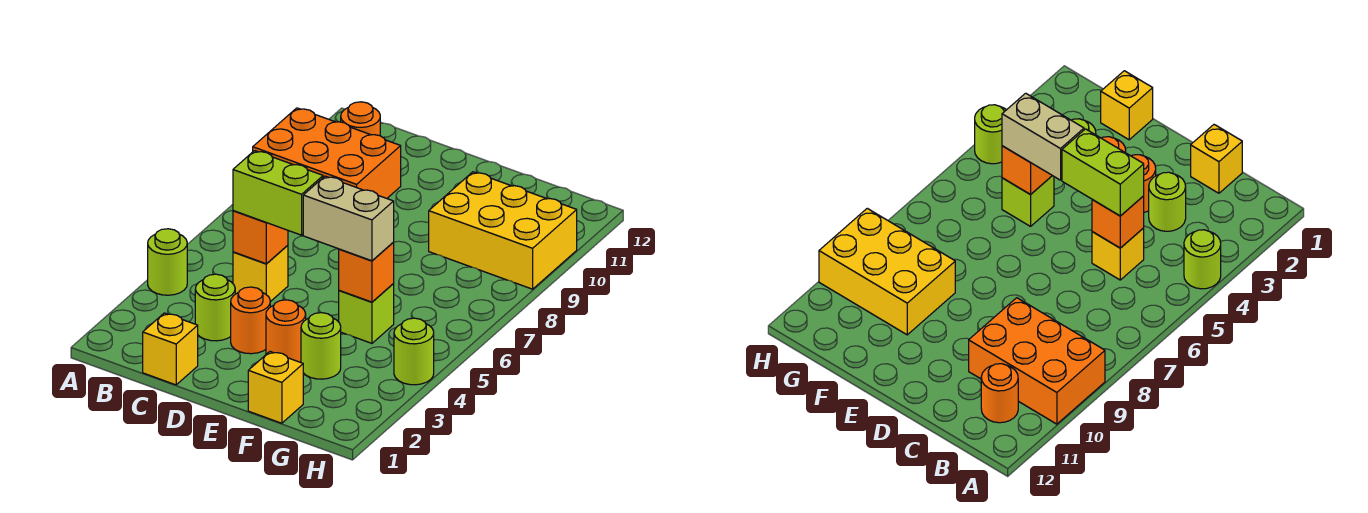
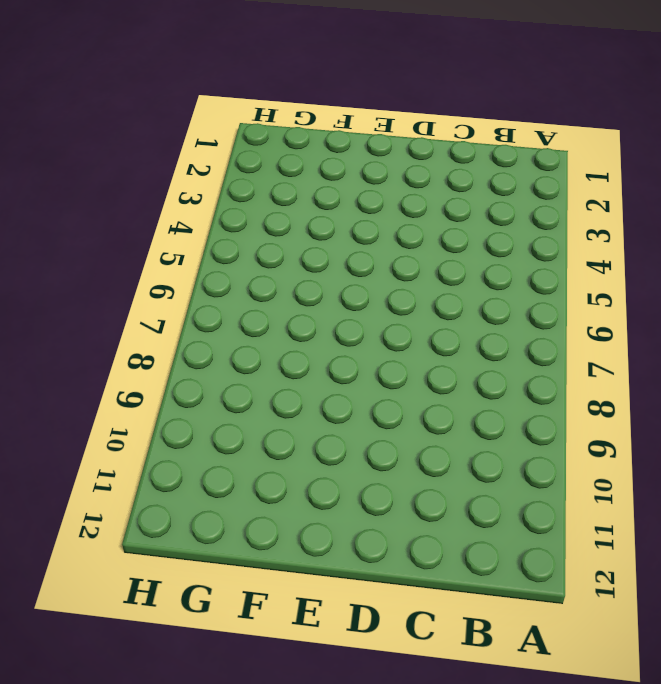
none -> lime 1x1 round brick [148,229,187,295]
none -> orange 2x3 brick [253,108,401,198]
none -> orange 1x1 round brick [341,102,380,136]

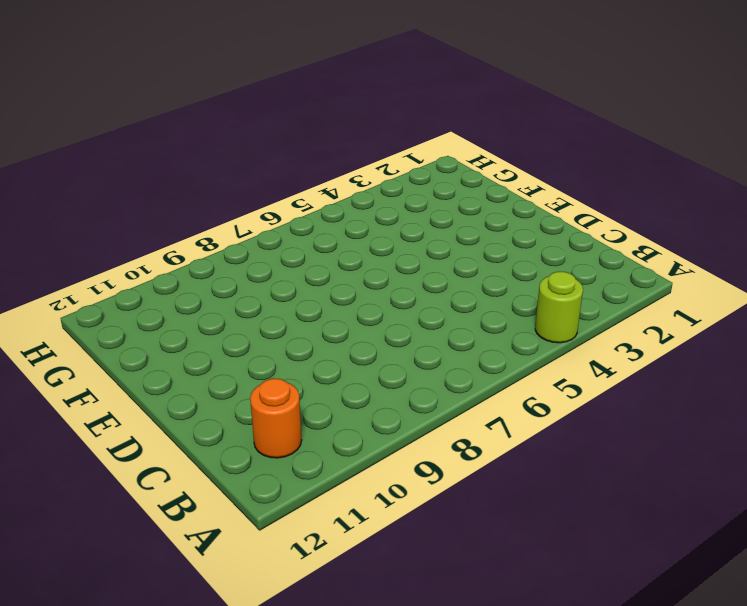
none -> orange 2x3 brick [253,108,401,198]
none -> yellow 1x1 brick [143,313,198,385]
none -> lime 1x1 round brick [195,274,235,341]

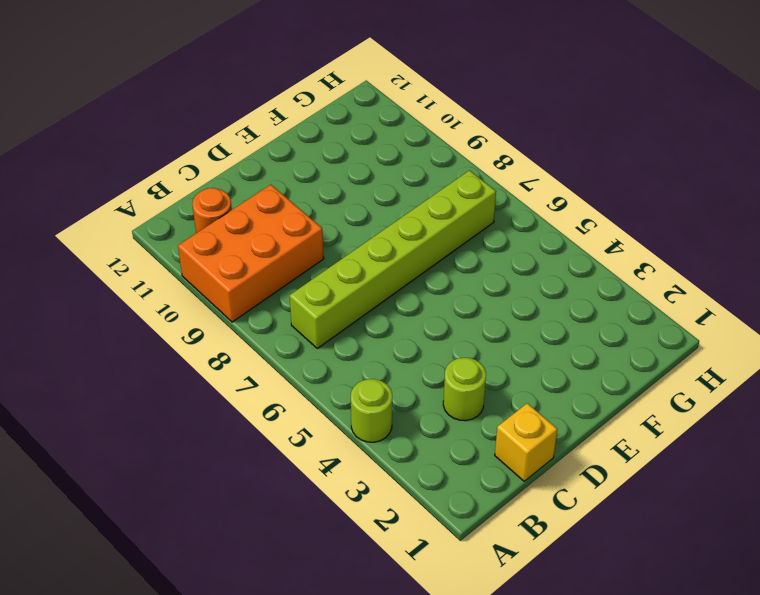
lime 1x6 brick [290,170,496,348] -> none
none -> yellow 1x1 brick [233,245,288,302]
none -> orange 1x1 round brick [231,287,270,354]
none -> orange 1x1 round brick [266,300,306,362]

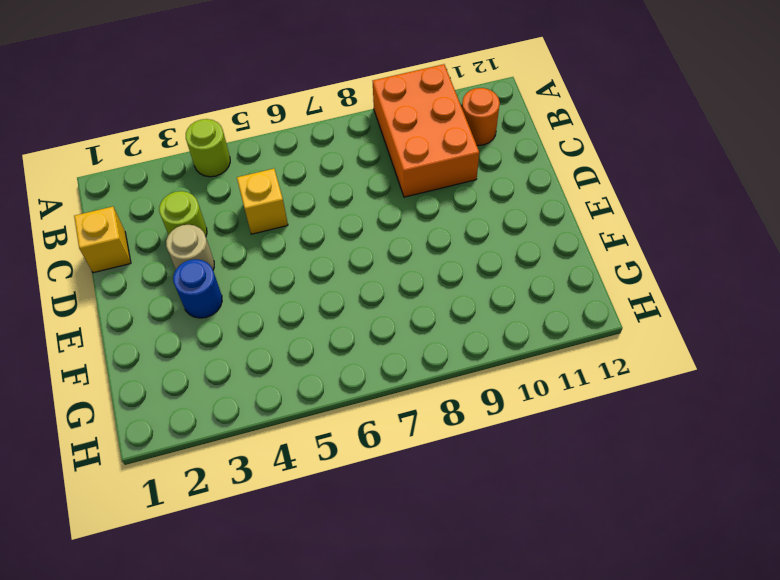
tan 1x1 round brick [166,225,214,270] -> orange 1x1 round brick [231,287,270,354]
blue 1x1 round brick [173,259,222,318] -> orange 1x1 round brick [266,300,306,362]
none -> yellow 1x1 brick [248,352,303,423]
none -> lime 1x1 round brick [301,313,341,379]
none -> lime 1x1 brick [339,284,394,343]

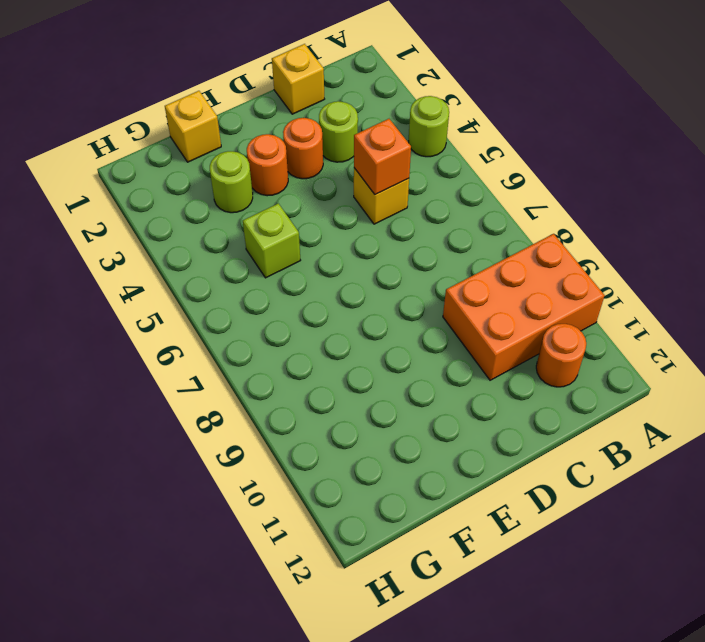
none -> yellow 2x3 brick [429,172,577,289]
none -> lime 1x1 round brick [394,318,434,385]
none -> orange 1x1 brick [339,243,394,302]

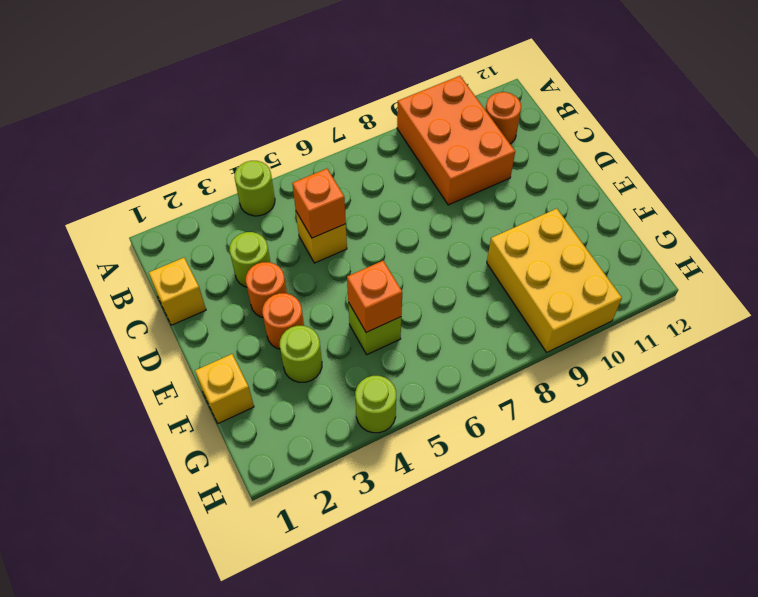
none -> lime 1x2 brick [233,151,323,235]
none -> tan 1x2 brick [303,176,394,261]

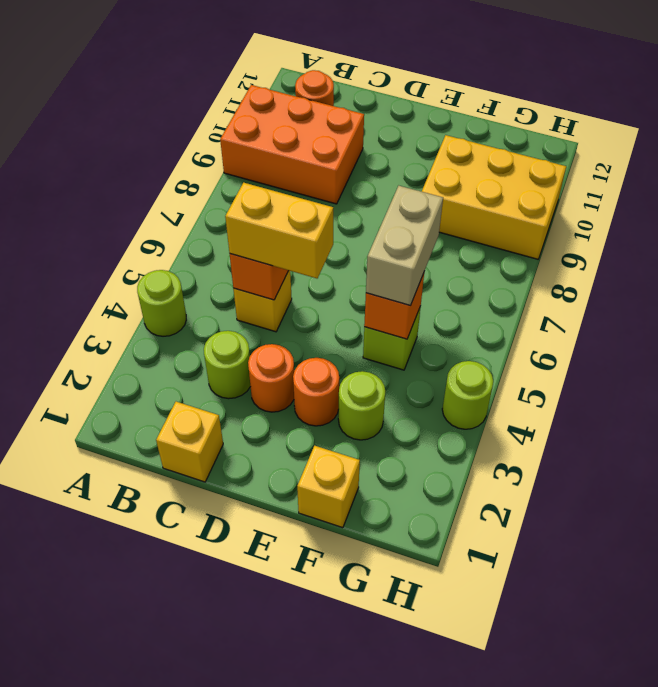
yellow 1x2 brick [225,182,333,278] -> lime 1x2 brick [233,151,323,235]
tan 1x2 brick [366,186,443,306] -> tan 1x2 brick turned to [303,176,394,261]

